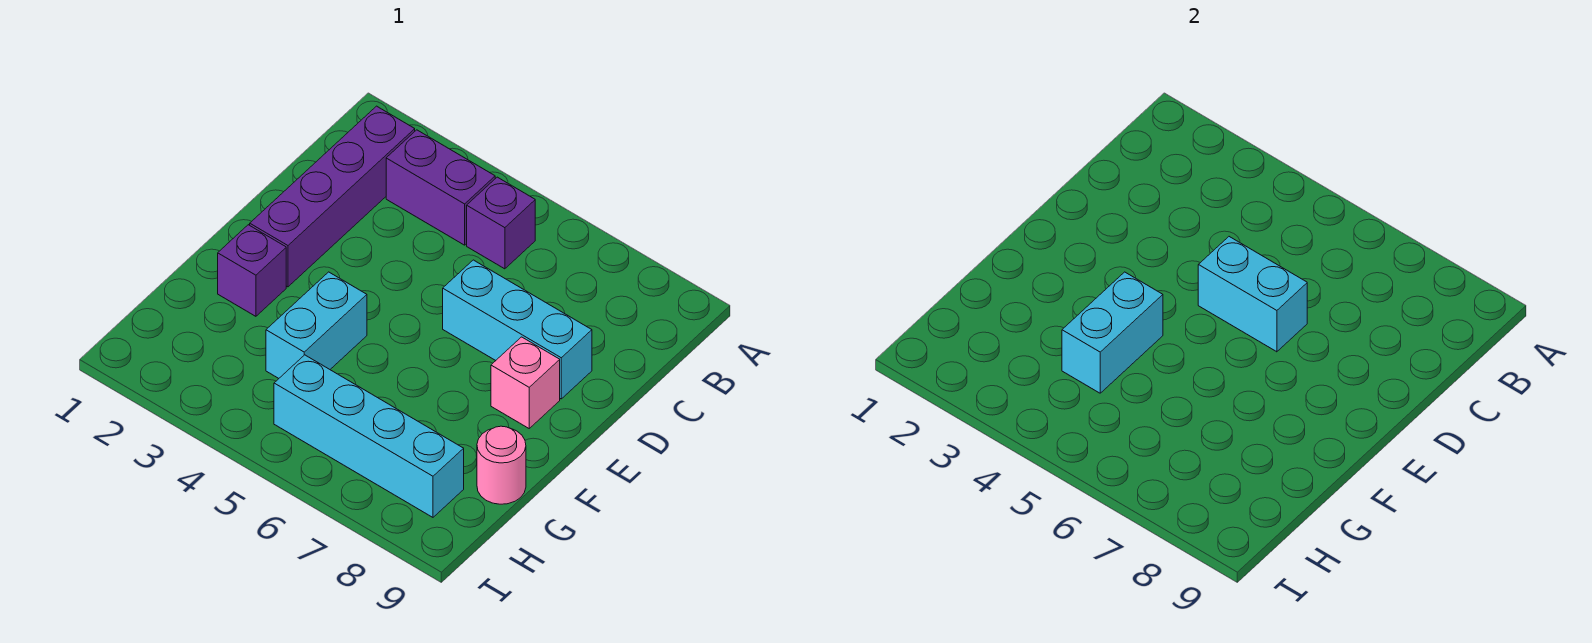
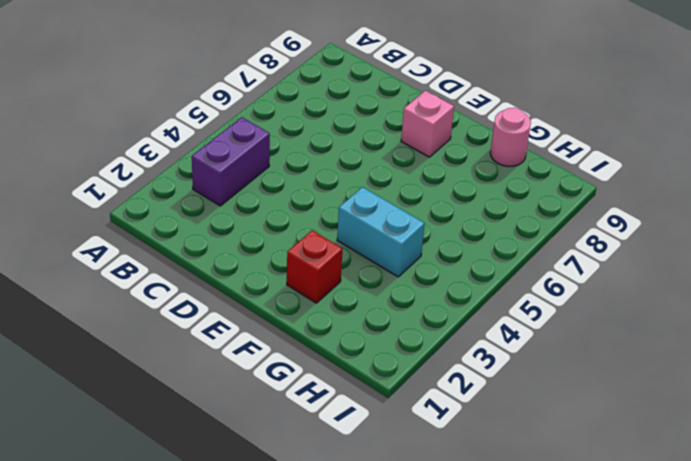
red 1x1 brick [287,230,342,303] -> purple 1x1 brick [218,225,286,316]
none -> purple 1x4 brick [250,106,415,287]
none -> purple 1x1 brick [467,177,535,269]

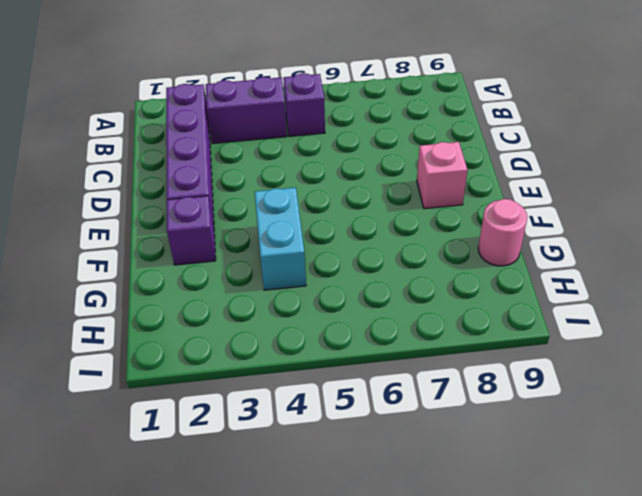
none -> cyan 1x3 brick [443,260,592,399]
none -> cyan 1x4 brick [274,355,464,517]

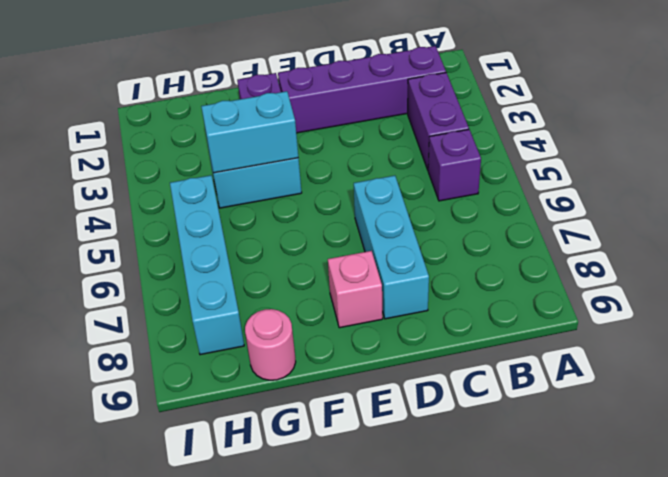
none -> cyan 1x2 brick [1198,237,1307,352]

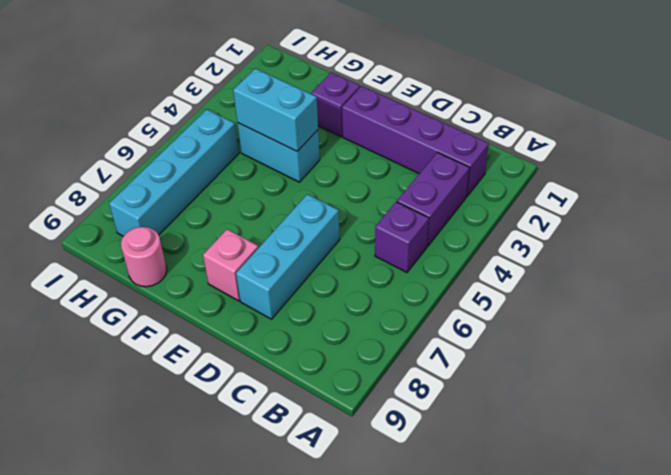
none -> cyan 1x2 brick [1198,237,1307,352]

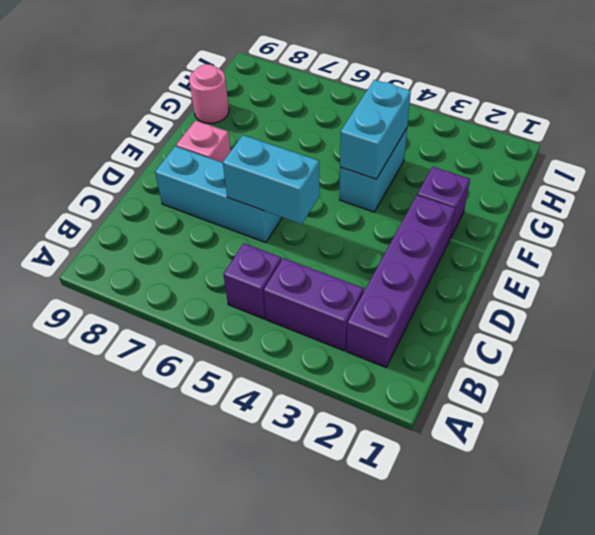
none -> cyan 1x4 brick [274,355,464,517]

